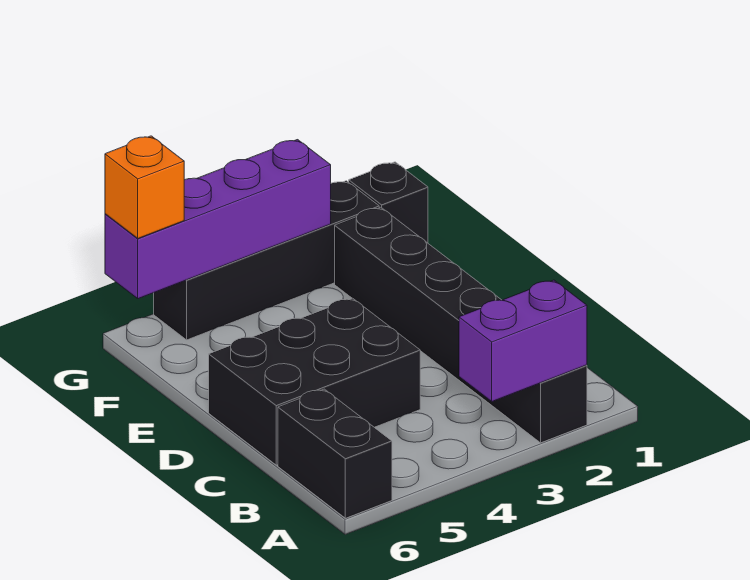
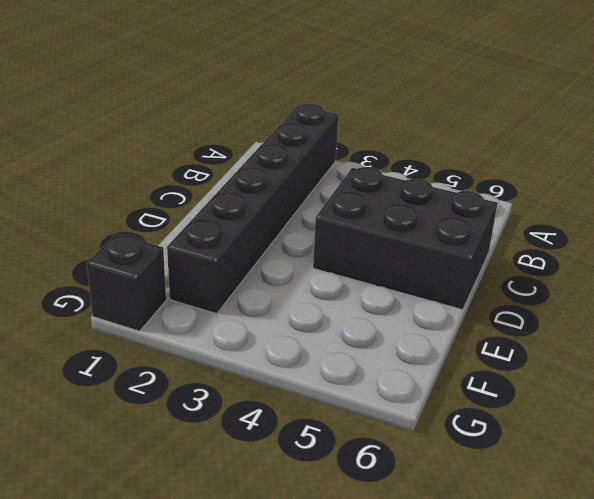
none -> black 1x2 brick [278,389,392,518]
none -> black 1x4 brick [154,181,379,340]

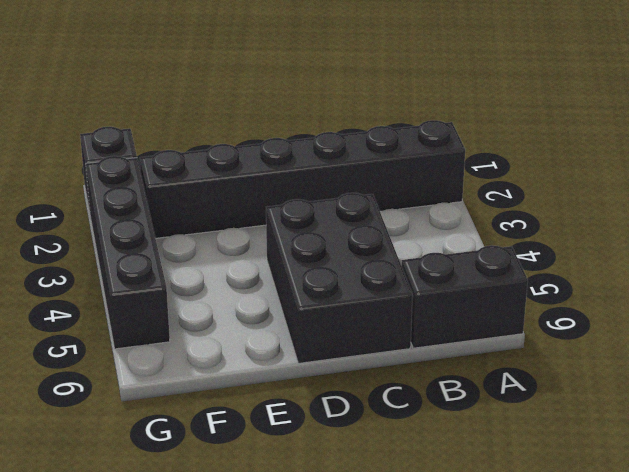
none -> purple 1x2 brick [459,280,587,401]
none -> purple 1x4 brick [105,140,331,299]

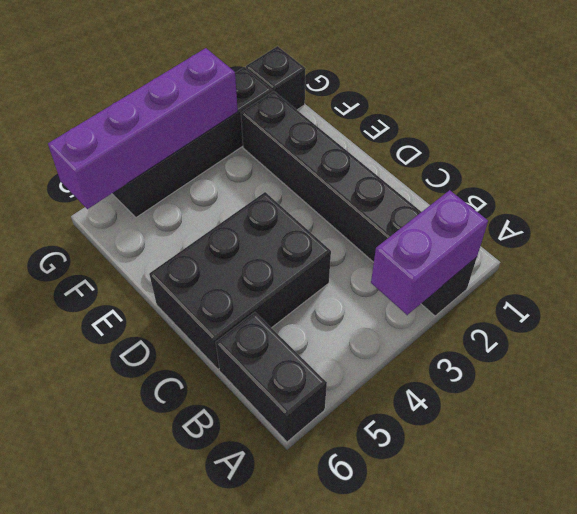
none -> orange 1x1 brick [105,136,184,238]

